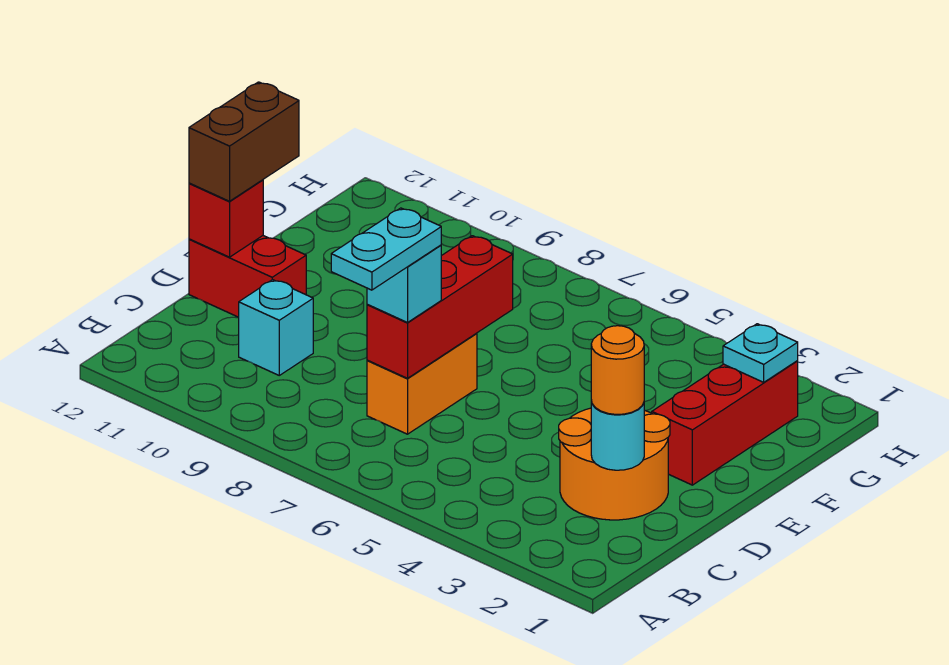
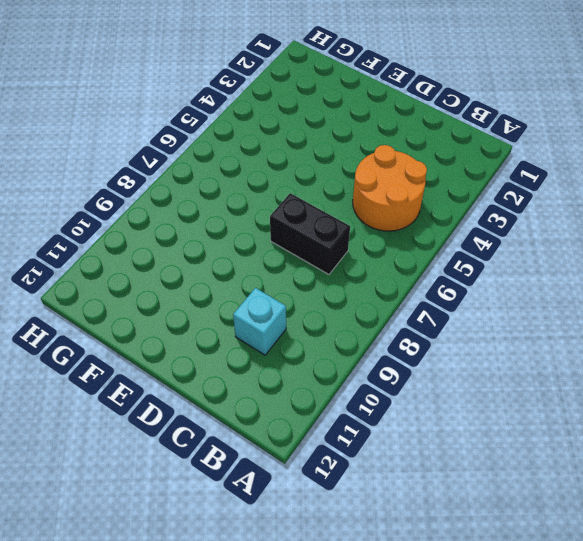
orange 2x2 round brick [353,145,427,231] -> orange 2x2 round brick moved to [559,408,670,520]
black 1x2 brick [270,193,350,274] -> orange 1x2 brick [367,333,477,434]
none -> red 1x2 brick [189,236,306,317]
none -> red 1x3 brick [652,361,798,485]
none -> cyan 1x1 round brick [591,401,644,470]

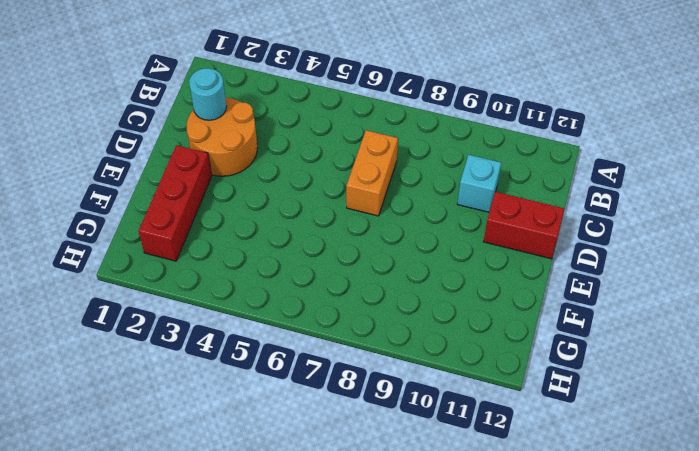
none -> red 1x3 brick [367,236,513,378]
none -> red 1x1 brick [189,180,263,257]
none -> cyan 1x1 plate [723,324,798,382]

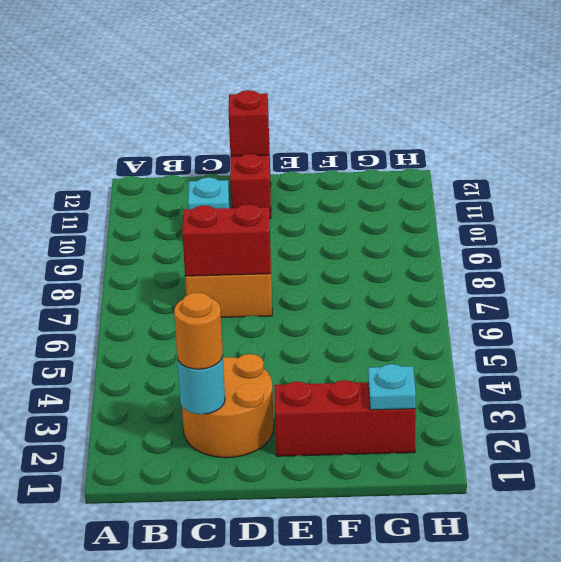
red 1x2 brick [182,204,271,276] -> red 1x3 brick [367,236,513,378]
none -> cyan 1x1 brick [367,245,441,323]
none -> brown 1x2 brick [189,82,299,201]
none -> cyan 1x2 plate [331,208,441,290]

